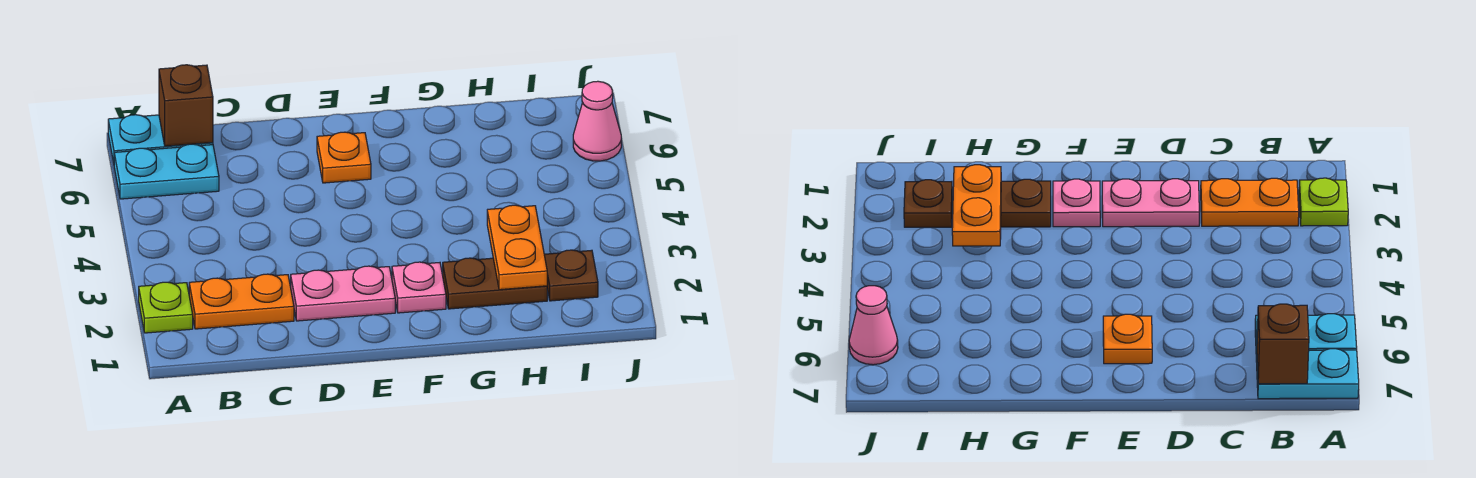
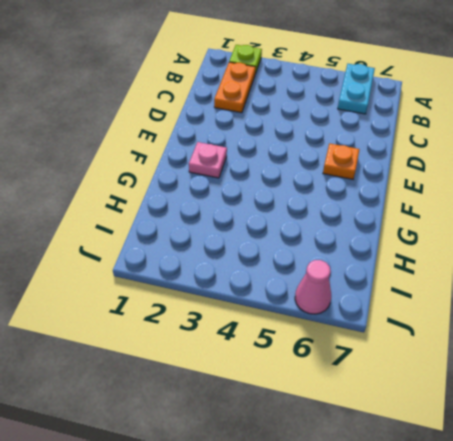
none -> cyan 1x2 plate [108,115,213,163]
none -> pink 1x2 plate [291,266,395,321]
none -> brown 1x2 plate [443,258,547,309]

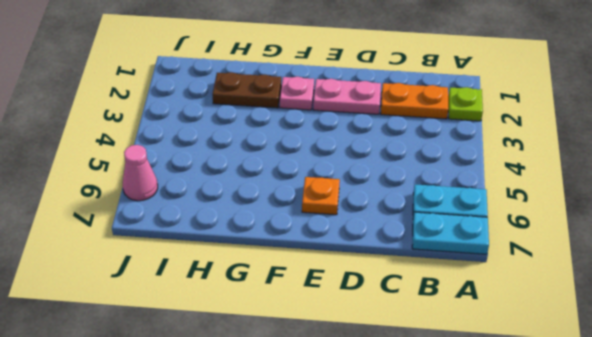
none -> brown 1x1 plate [544,250,598,301]
none -> brown 1x1 brick [159,65,213,146]
none -> orange 1x2 plate [487,205,547,290]

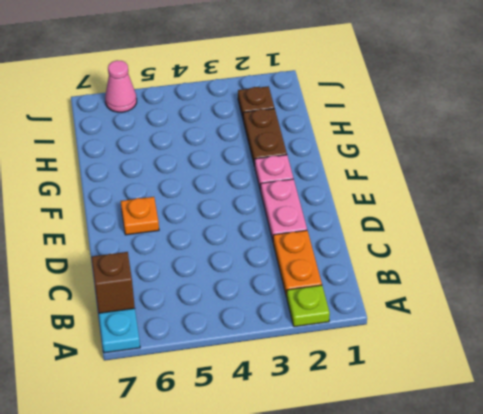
none -> cyan 1x2 plate [114,144,219,199]
none -> orange 1x2 plate [487,205,547,290]

